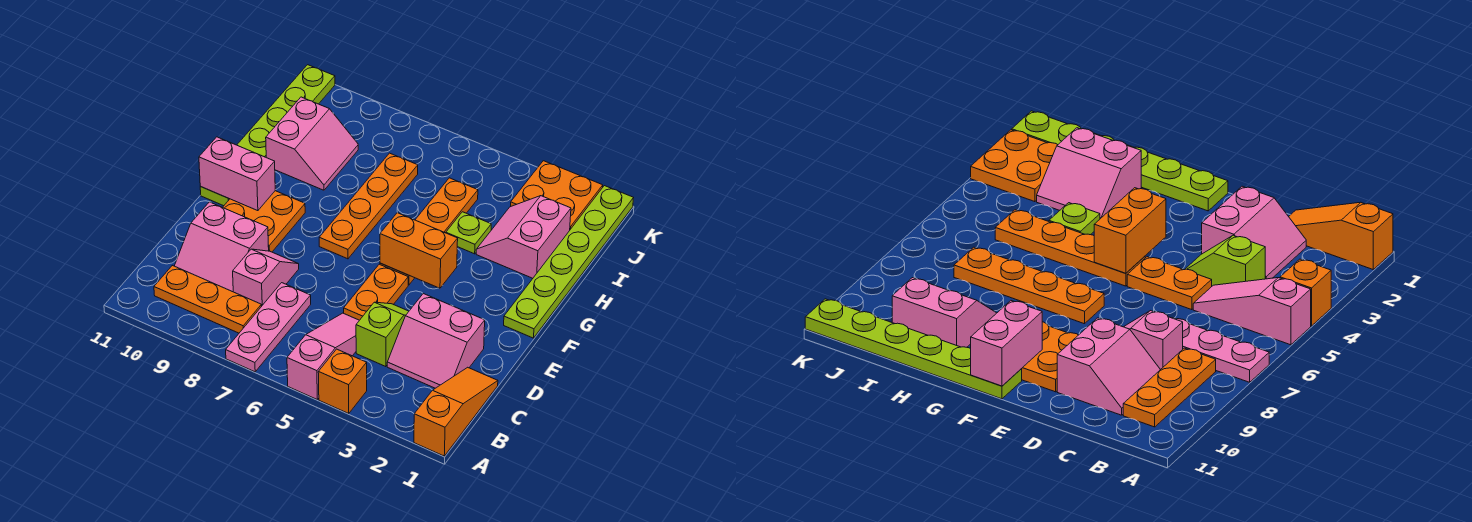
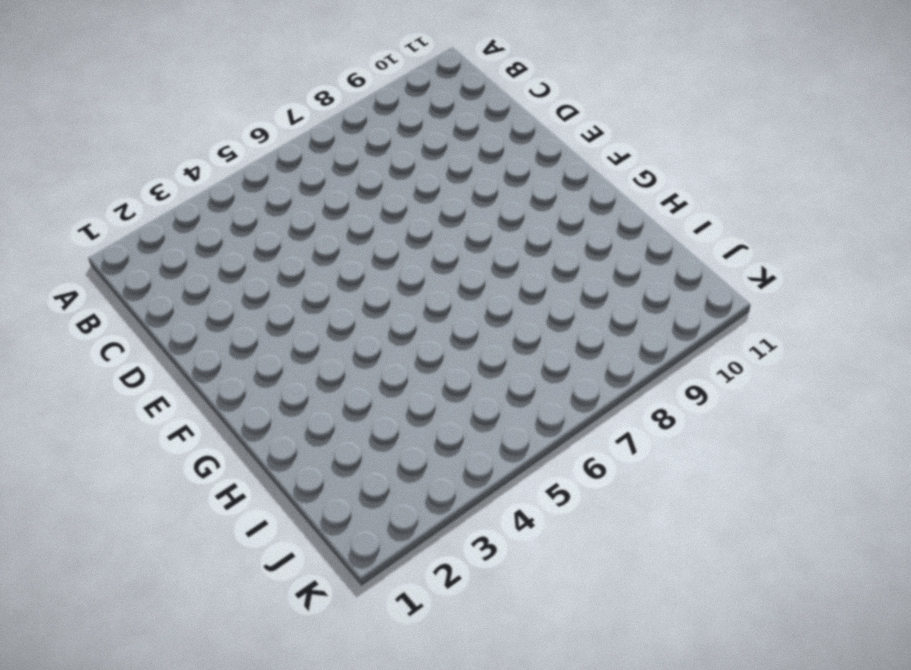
none -> orange 1x3 slope [414,367,498,456]
none -> orange 1x1 brick [318,349,367,413]
none -> pink 1x3 slope [287,313,359,399]

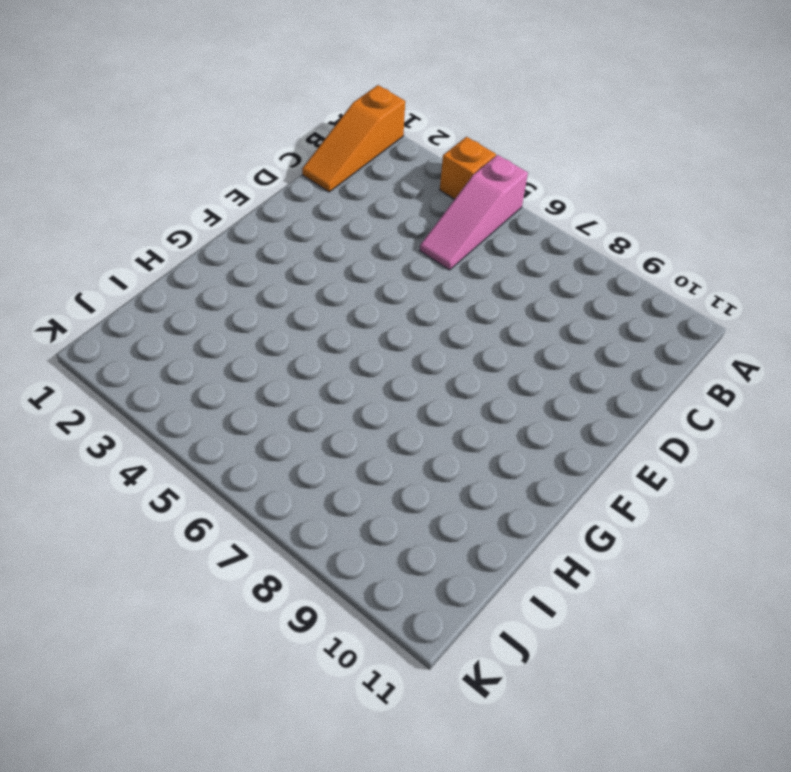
none -> pink 1x3 plate [226,283,311,372]
none -> orange 1x3 plate [154,265,261,333]
none -> pink 2x2 slope [387,294,485,388]

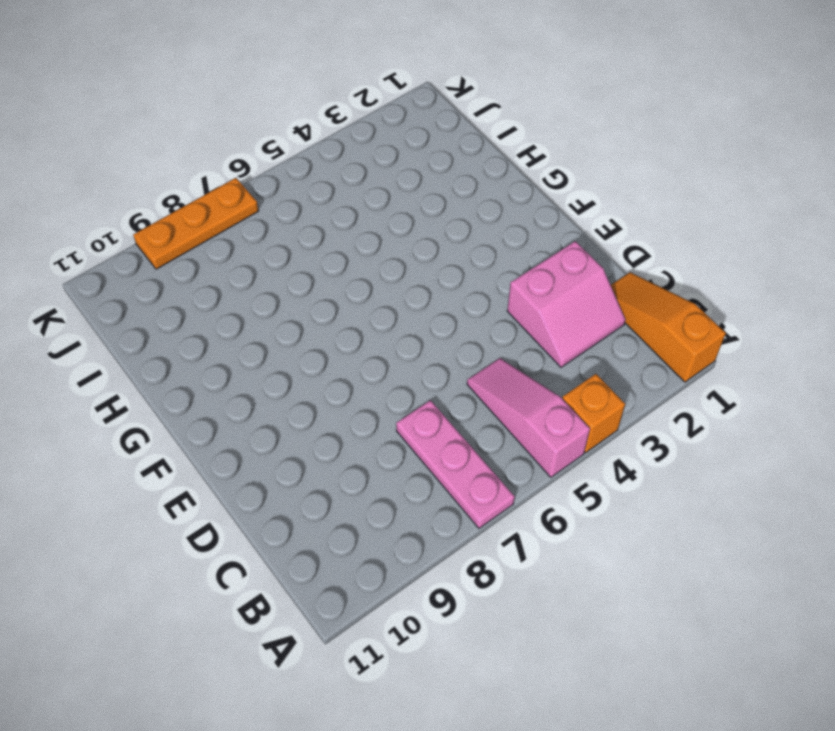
orange 1x3 plate [133,178,259,269] -> orange 1x3 plate moved to [154,265,261,333]
none -> lime 1x2 slope [356,302,409,367]
none -> pink 1x2 slope [233,249,299,306]
none -> pink 2x2 slope [175,202,269,292]

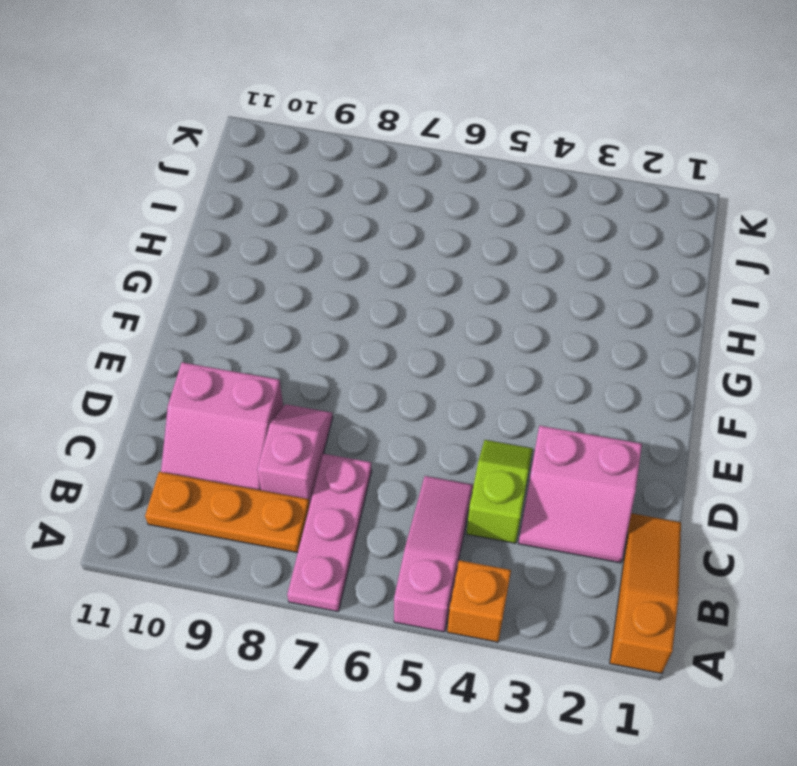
none -> orange 1x2 plate [344,264,408,320]
none -> orange 2x2 plate [223,191,305,252]
none -> lime 1x6 plate [504,186,633,338]

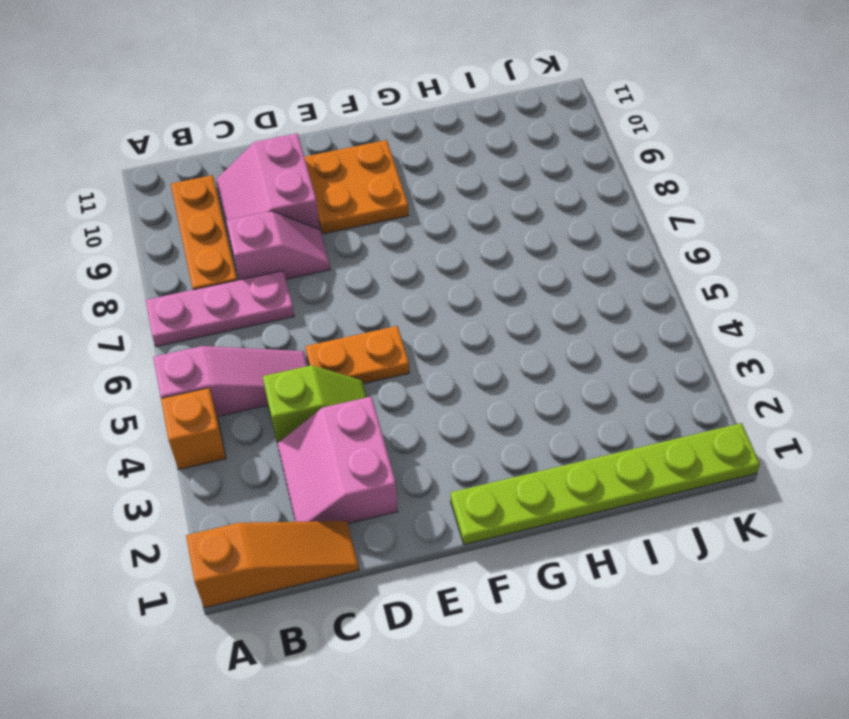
none -> orange 1x4 plate [380,178,478,285]
none -> orange 1x4 plate [319,153,418,259]
none -> lime 1x6 plate [200,65,335,206]

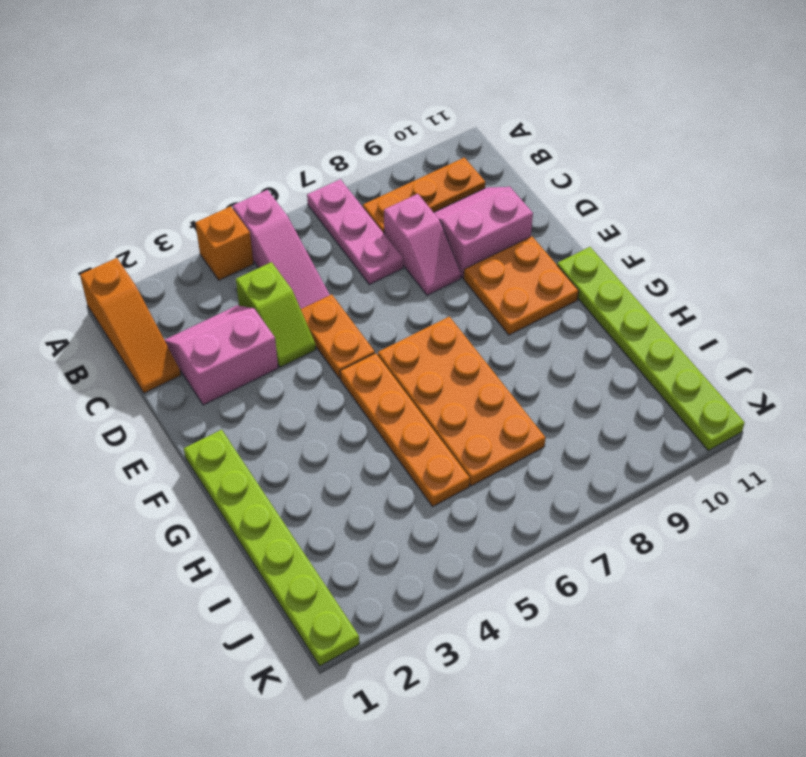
orange 2x4 plate [378,317,545,486] -> orange 1x4 plate [319,153,418,259]
none -> pink 2x2 slope [476,196,571,278]
none -> lime 1x1 plate [446,212,491,254]
none -> pink 2x2 slope [266,97,358,190]

